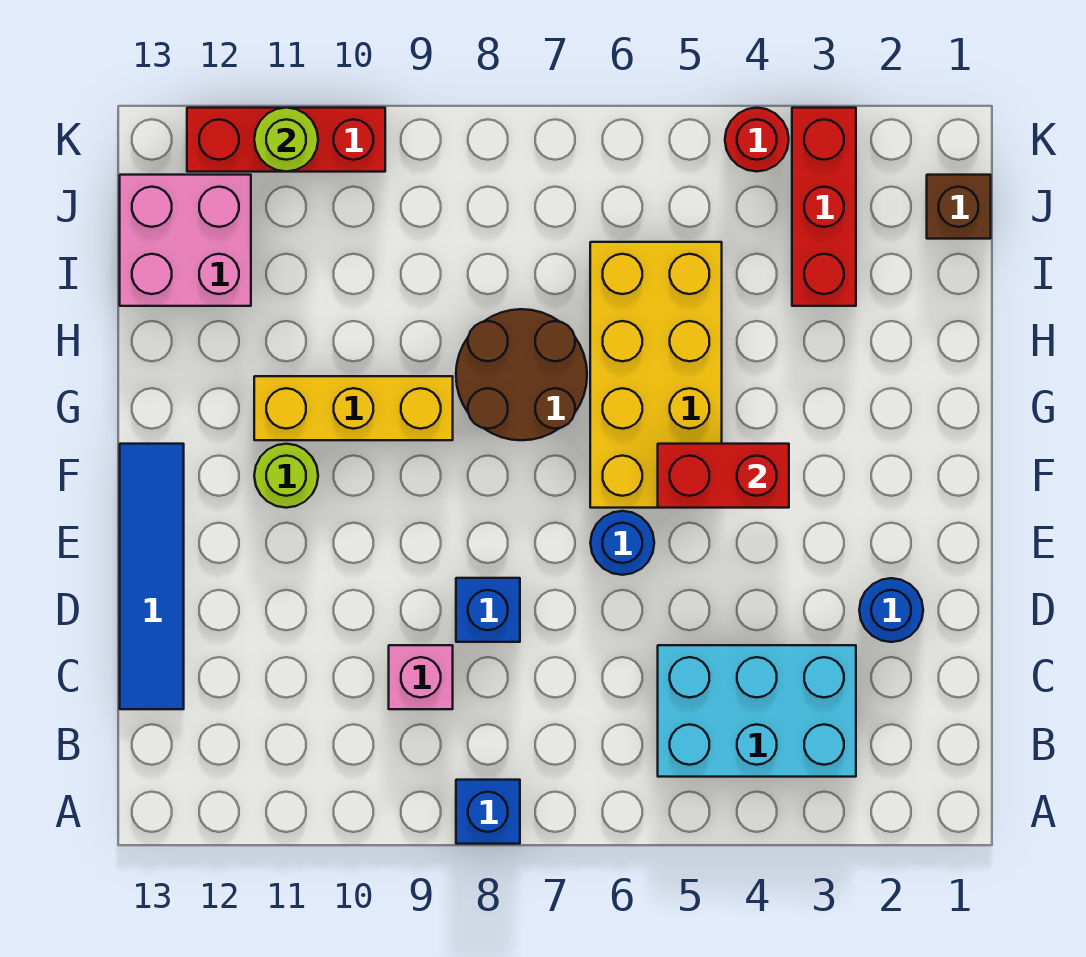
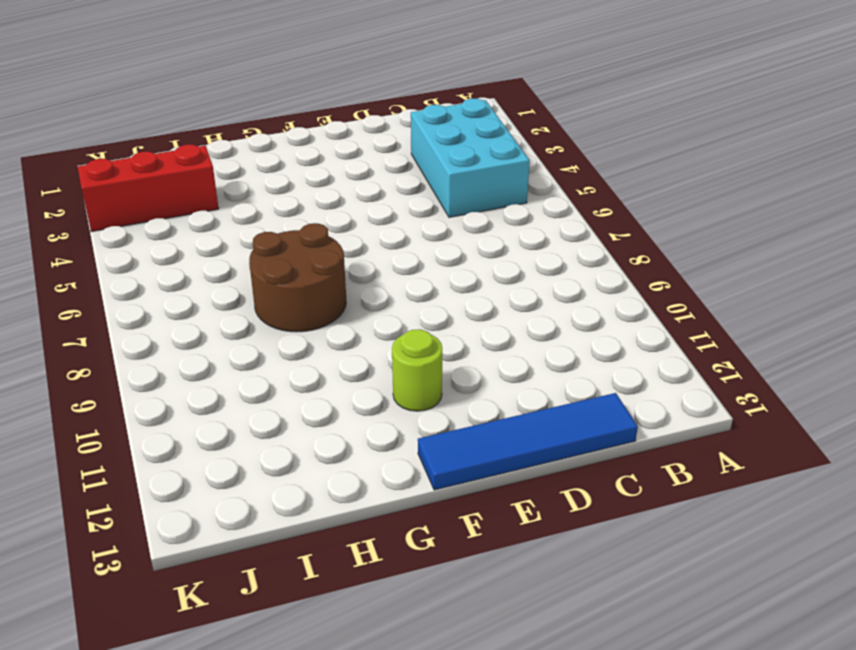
none -> blue 1x1 brick [456,780,520,844]
none -> pink 1x1 brick [389,645,453,709]
none -> blue 1x1 round brick [859,578,923,642]

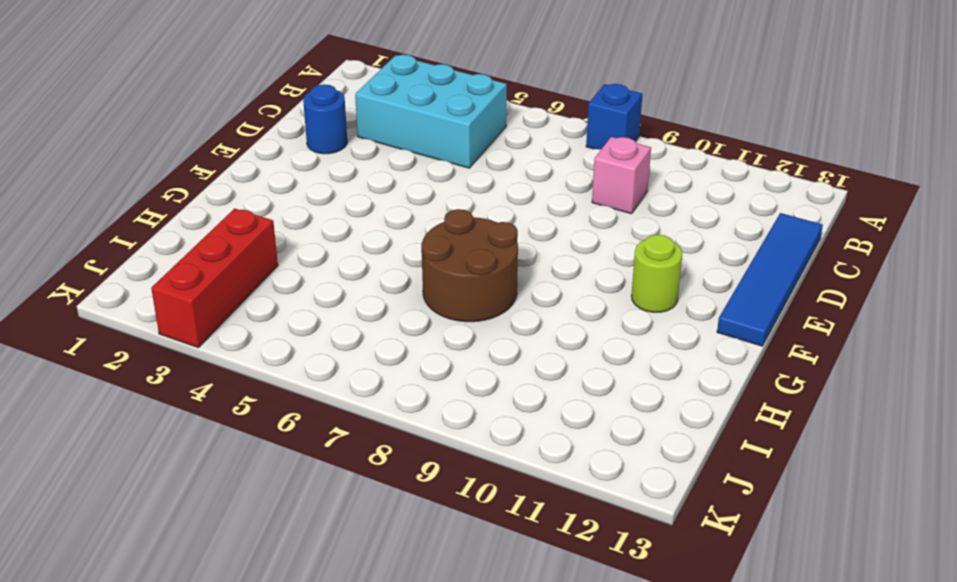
none -> blue 1x1 brick [456,578,520,642]
none -> blue 1x1 round brick [590,511,654,575]
none -> yellow 2x4 brick [590,242,722,508]

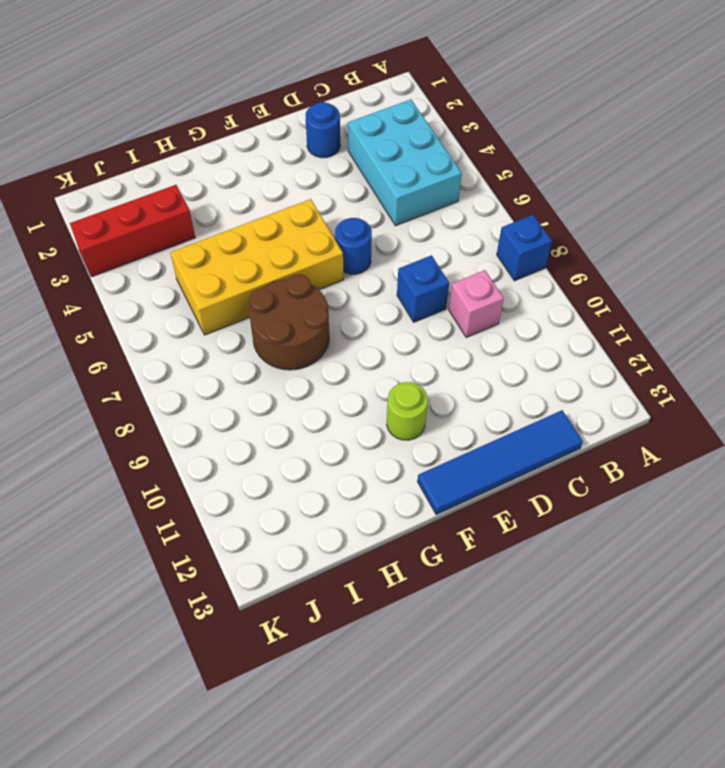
none -> yellow 1x3 brick [254,376,453,440]
none -> pink 2x2 brick [120,175,251,306]
none -> brown 1x1 brick [927,175,991,239]

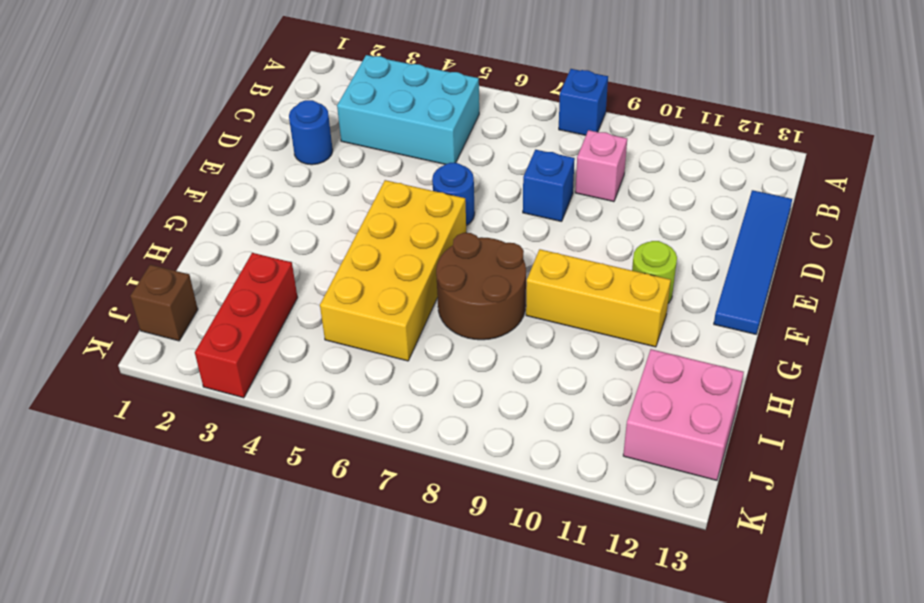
none -> red 1x1 round brick [725,108,789,172]
none -> red 1x3 brick [187,108,385,172]
none -> red 1x2 brick [658,444,789,508]

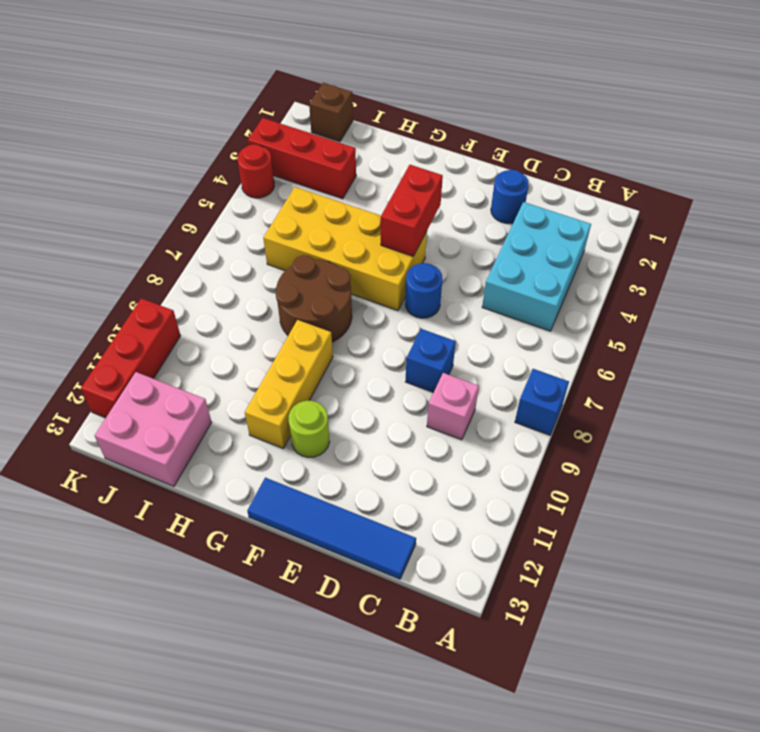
none -> lime 1x1 round brick [254,108,318,172]

